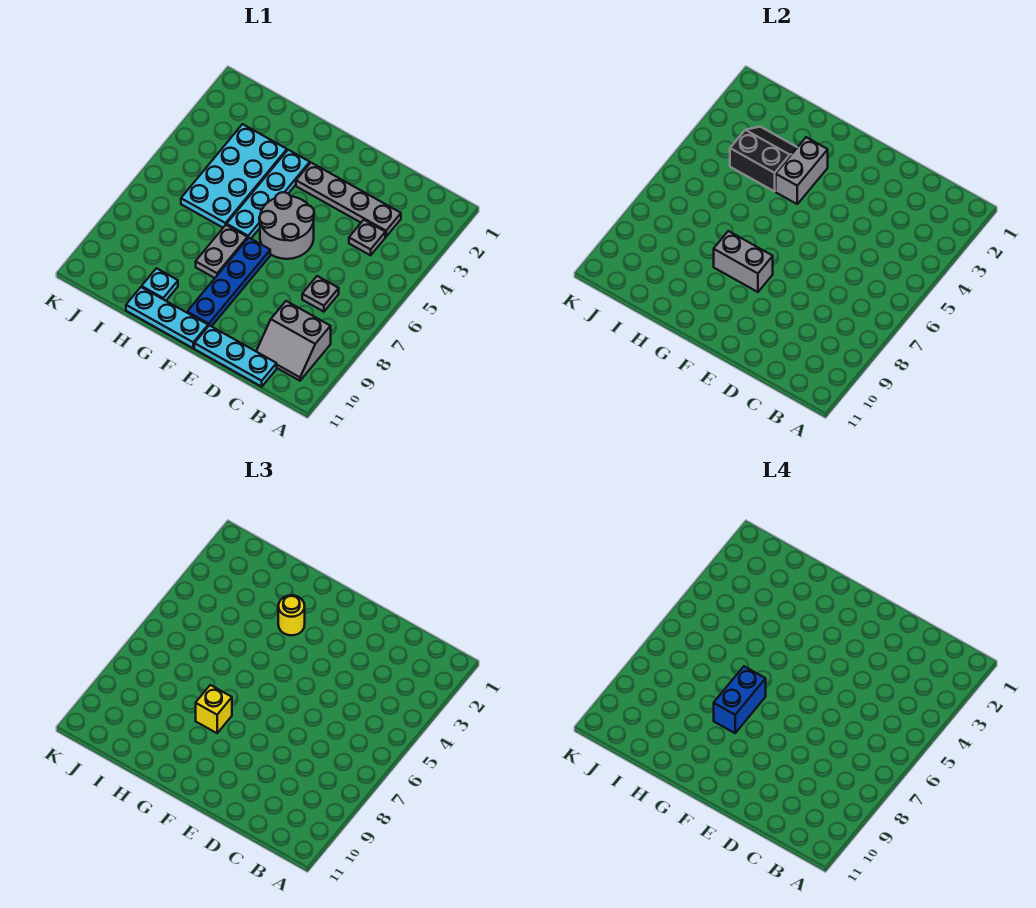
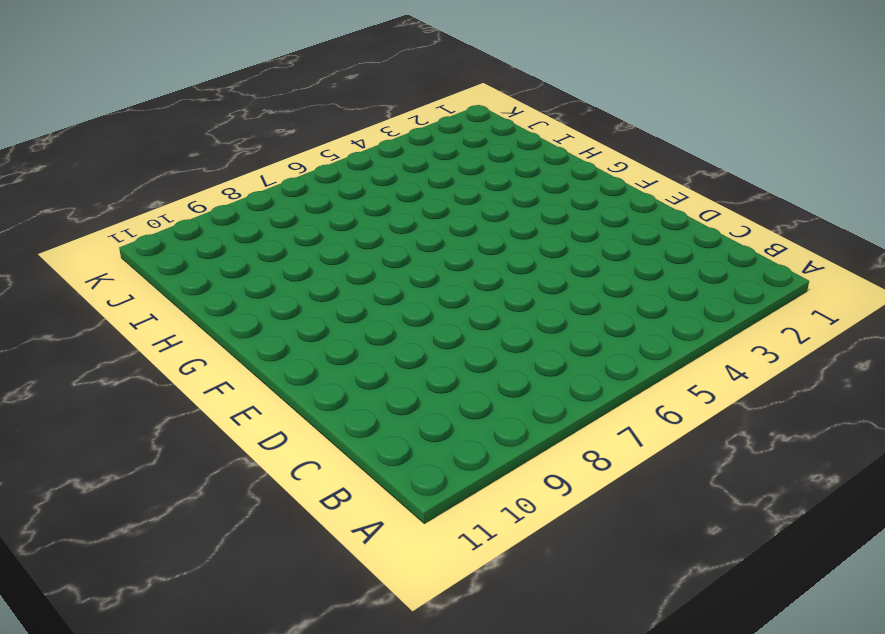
none -> grey 2x2 slope [256,301,331,381]
none -> grey 1x4 plate [296,163,401,236]
none -> grey 1x1 plate [349,220,385,255]

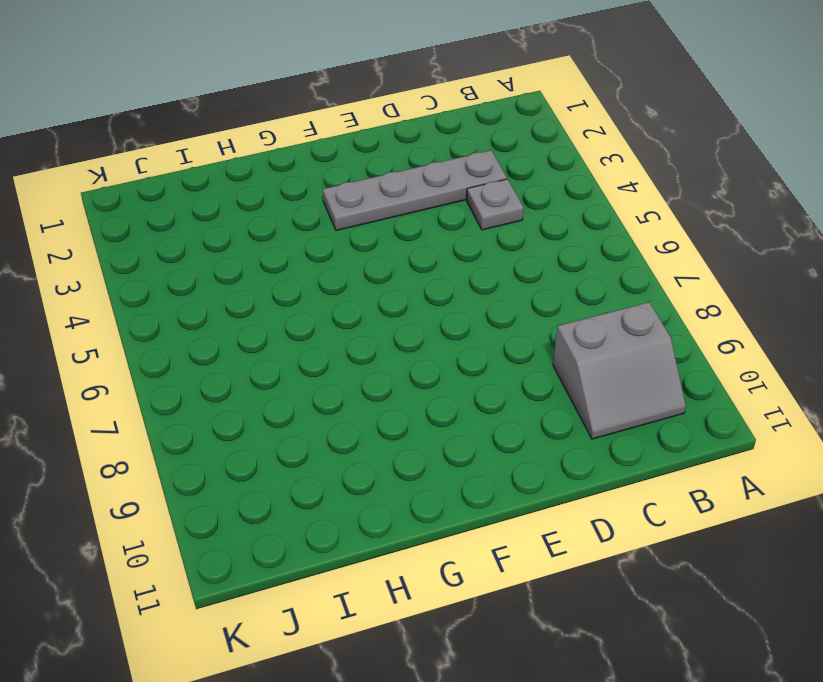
none -> grey 1x1 plate [302,276,339,312]
none -> cyan 1x3 plate [194,325,277,387]
none -> grey 2x2 round brick [259,192,314,259]

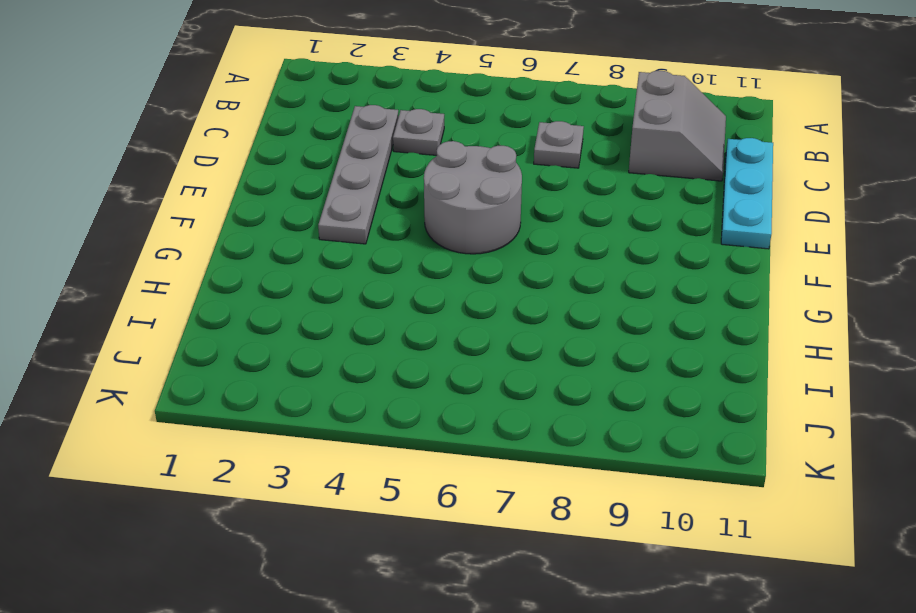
none -> blue 1x4 plate [187,238,270,327]
none -> cyan 1x3 plate [126,287,208,348]
none -> cyan 1x4 plate [227,150,310,238]

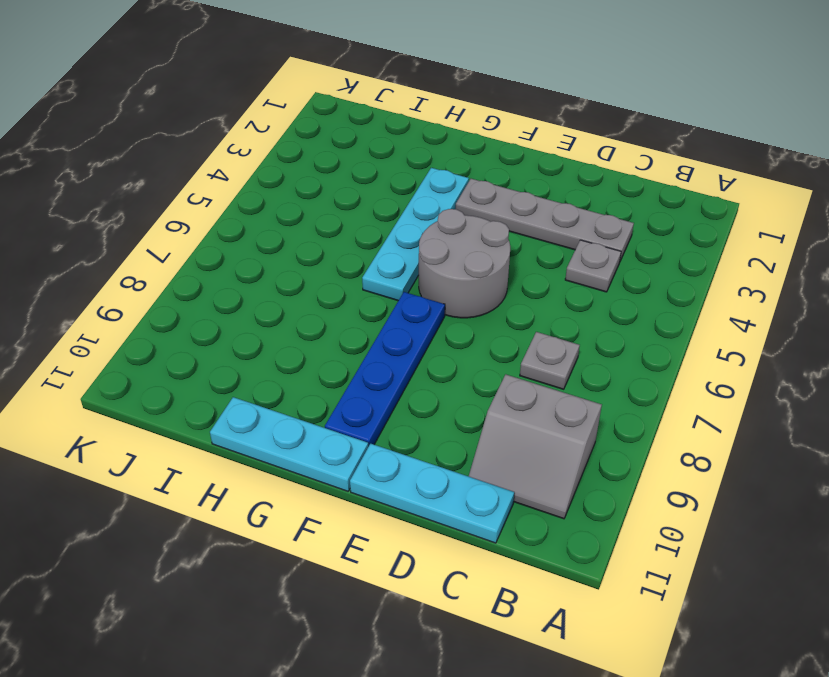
none -> grey 1x2 plate [196,225,248,278]
none -> cyan 2x4 plate [181,124,287,228]
none -> cyan 1x1 plate [142,268,178,301]

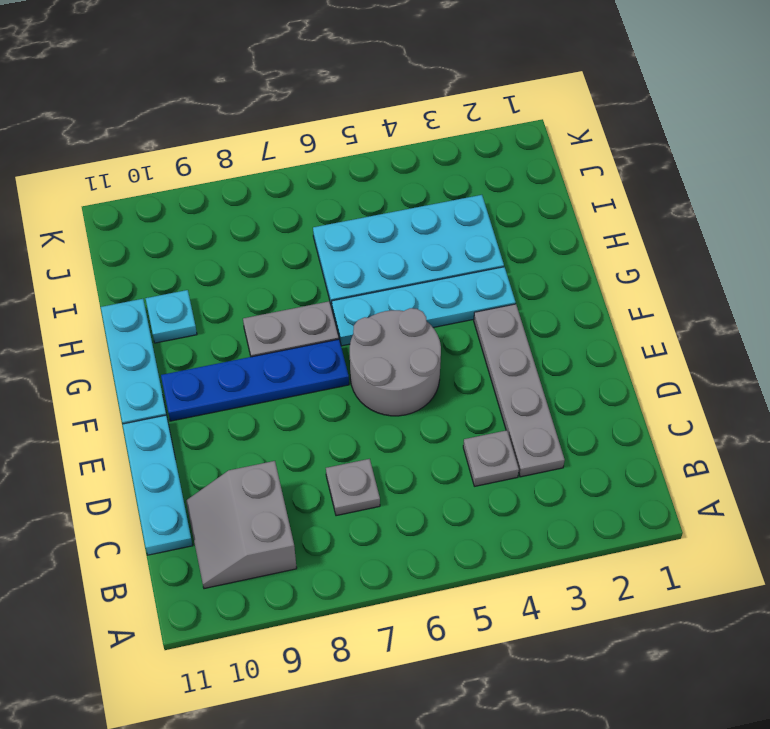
none -> grey 1x2 brick [714,231,773,292]
none -> grey 1x2 brick [776,137,828,204]
none -> black 2x2 slope [730,127,797,191]

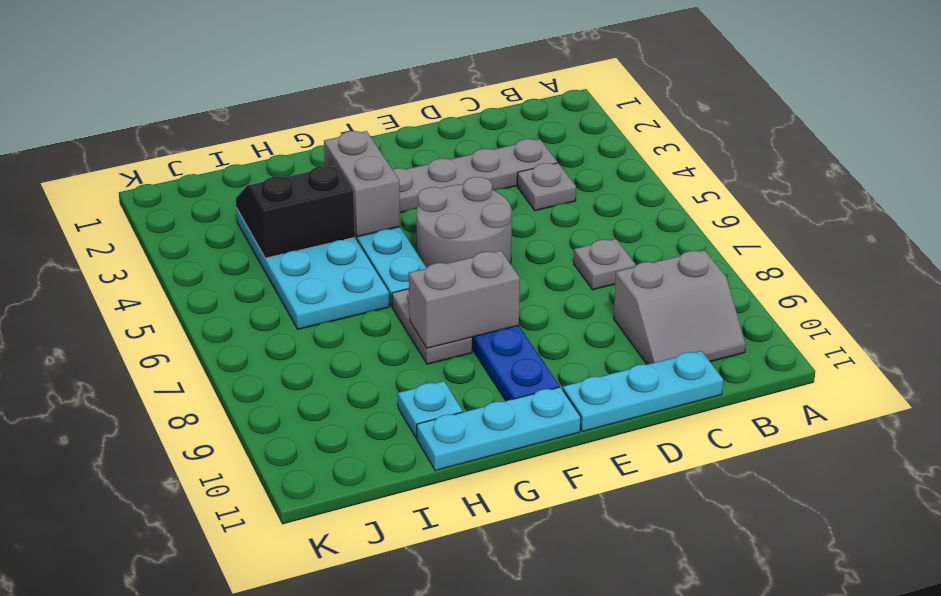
none -> yellow 1x1 round brick [278,595,305,635]
none -> yellow 1x1 brick [196,685,232,733]
none -> blue 1x2 brick [714,666,766,733]

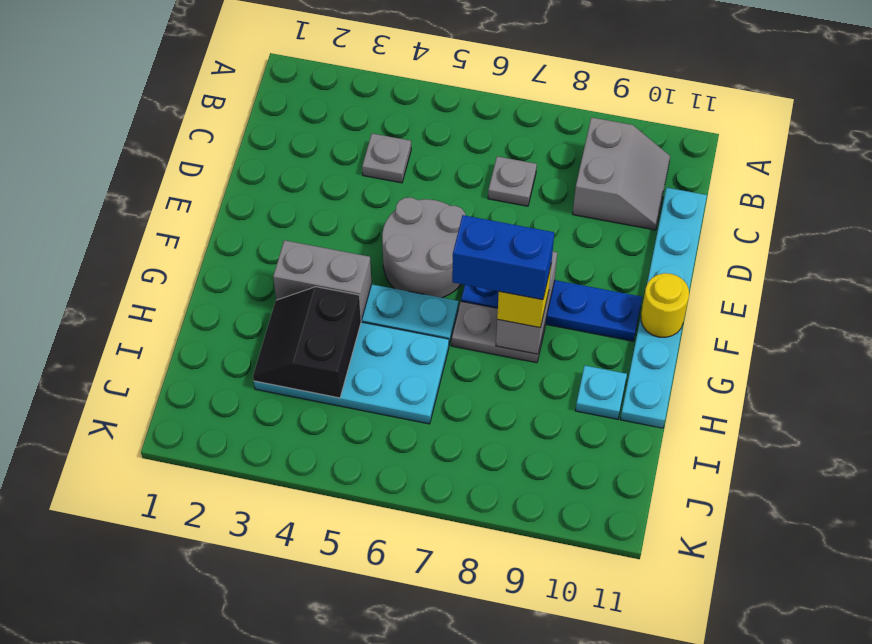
yellow 1x1 round brick [641,273,689,337] -> yellow 1x1 round brick moved to [278,595,305,635]
none -> grey 1x4 plate [296,163,401,236]

